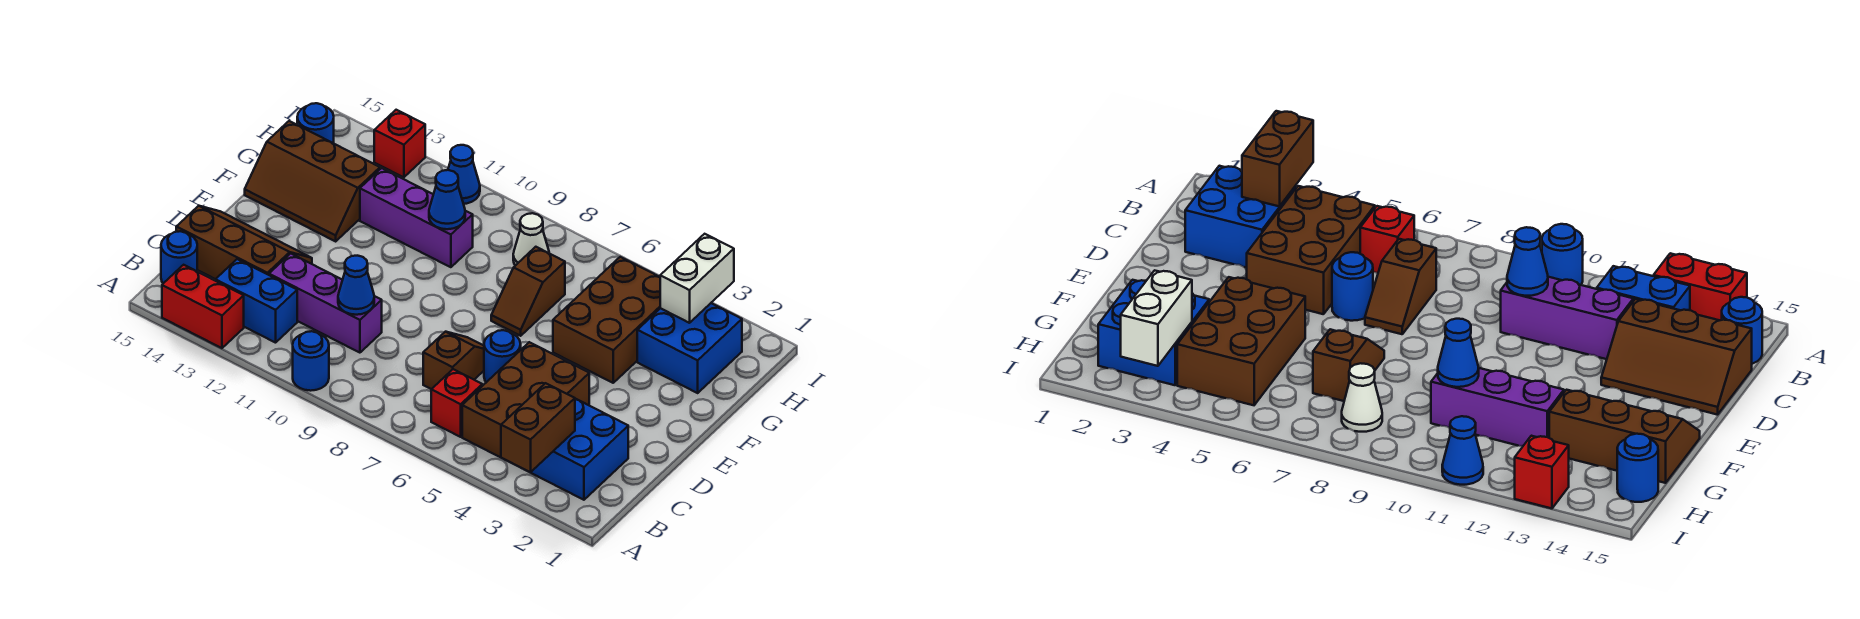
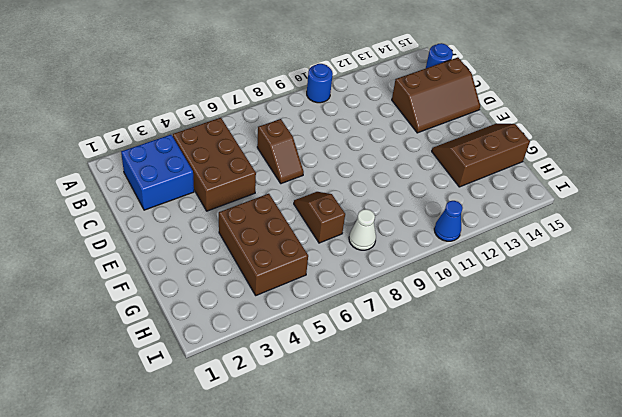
none -> red 1x2 brick [162,265,244,348]
none -> red 1x1 brick [431,369,482,437]
none -> blue 1x2 brick [215,259,297,343]

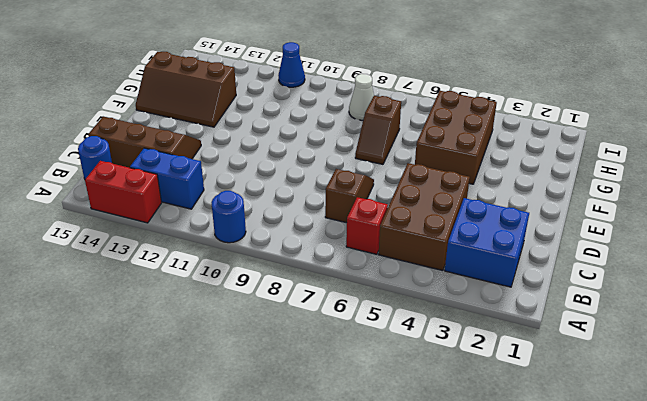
none -> purple 1x3 brick [269,253,382,353]
none -> blue 1x1 round brick [484,330,521,382]
none -> blue 2x2 brick [637,303,742,393]

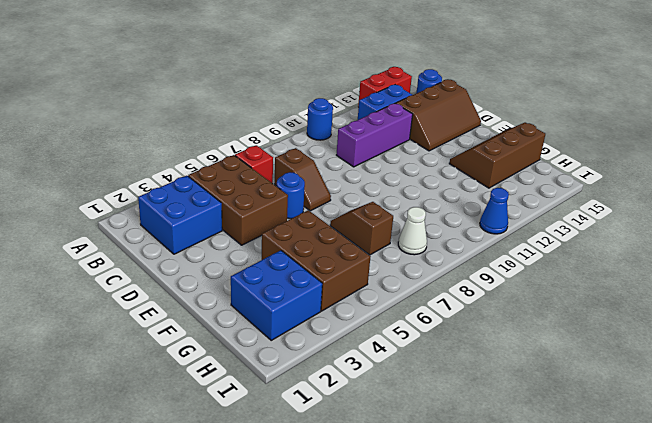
none -> purple 1x3 brick [360,168,473,267]
none -> blue 1x1 round brick [297,103,334,143]
none -> red 1x1 brick [374,110,425,177]

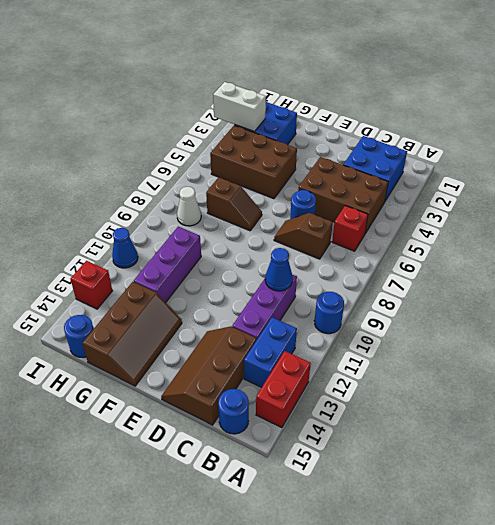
none -> brown 1x2 brick [501,383,575,473]
none -> blue 1x1 cone [429,170,465,229]

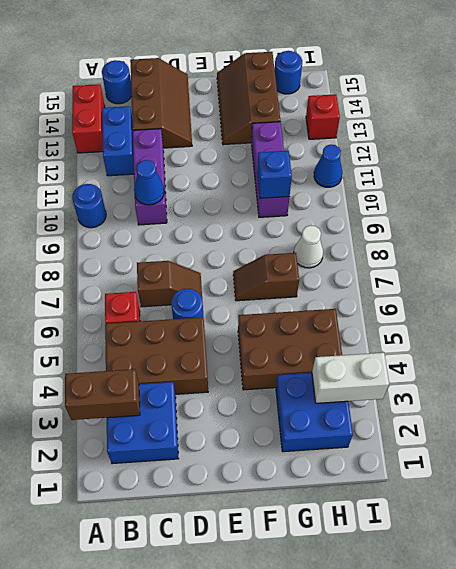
blue 1x1 brick [257,151,292,198] -> blue 1x1 cone [429,170,465,229]

